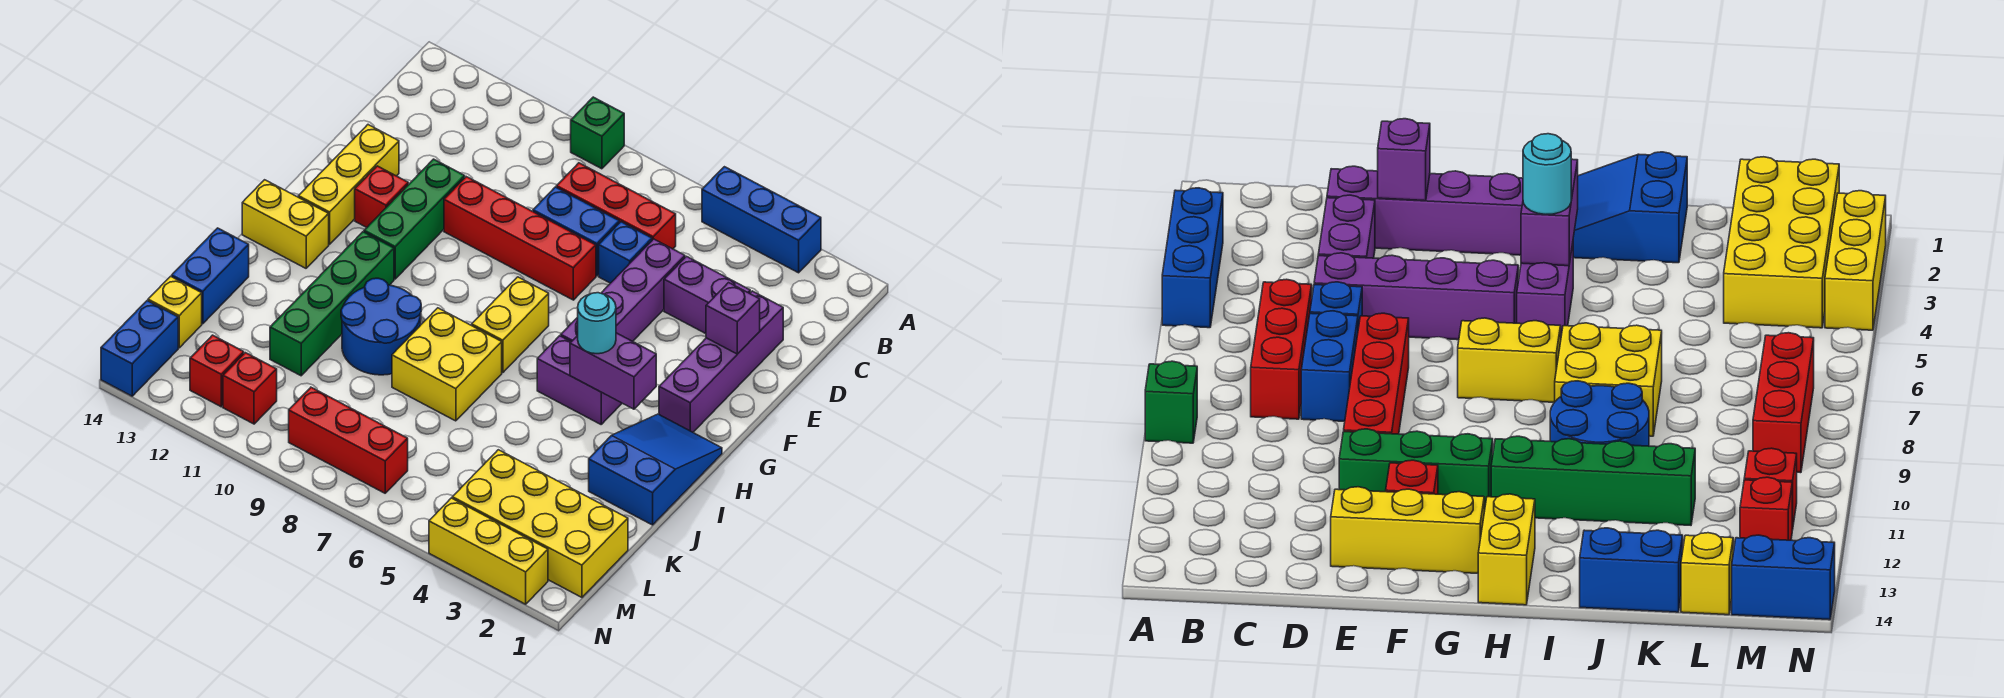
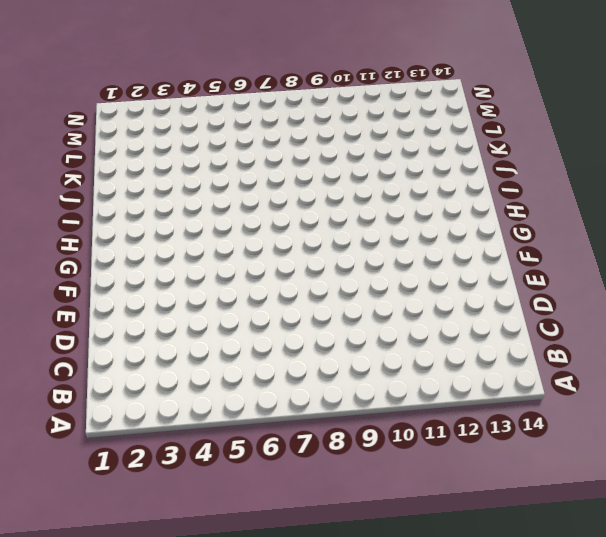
none -> blue 1x3 brick [702,167,821,273]
none -> green 1x1 brick [571,97,624,169]
none -> red 1x3 brick [556,163,676,249]
none -> purple 1x4 brick [659,291,783,432]

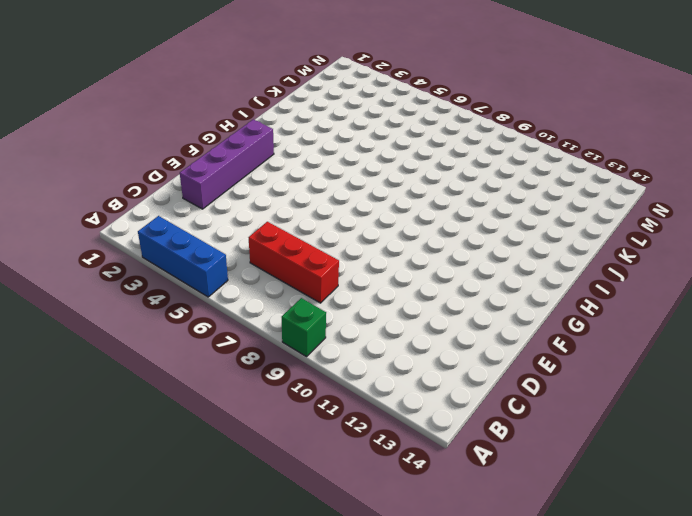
none -> purple 1x2 brick [664,256,750,334]
none -> purple 1x4 brick [561,239,685,342]
none -> blue 1x1 brick [599,222,652,283]
none -> blue 1x2 brick [533,187,619,276]

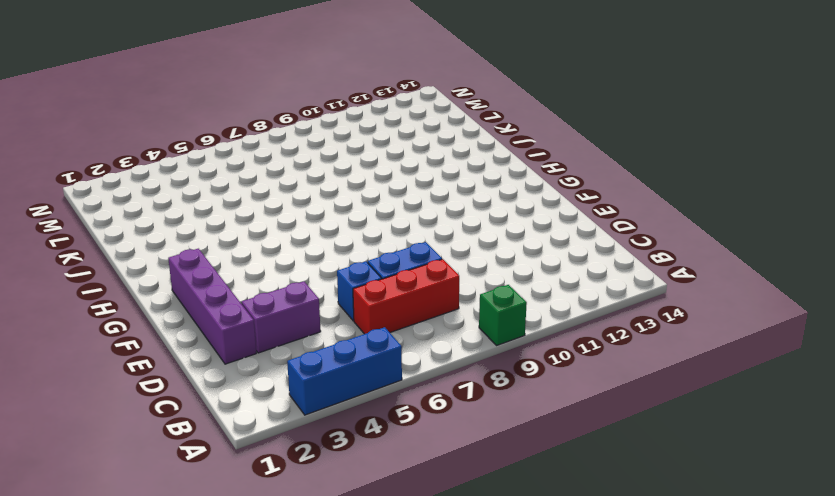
none -> purple 1x4 brick [561,239,685,342]
none -> red 1x4 brick [444,177,596,300]
none -> green 1x3 brick [364,159,465,279]
none -> yellow 1x3 brick [298,125,399,244]

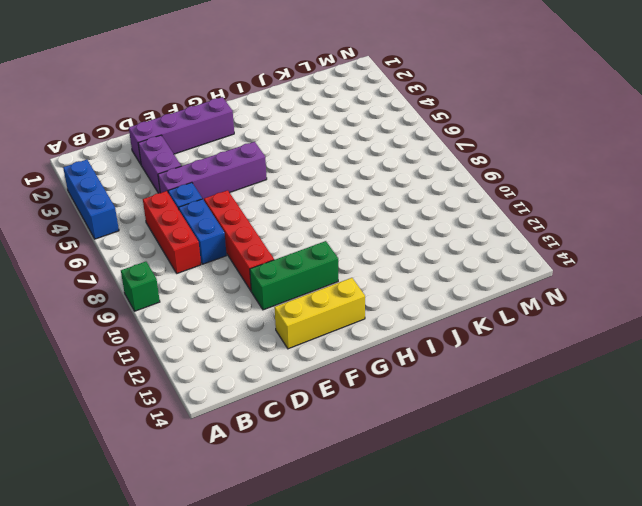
none -> red 1x1 brick [355,166,408,227]
none -> yellow 1x2 brick [472,277,549,373]
none -> blue 2x3 slope [589,414,722,525]
none -> purple 1x2 brick [537,336,622,424]

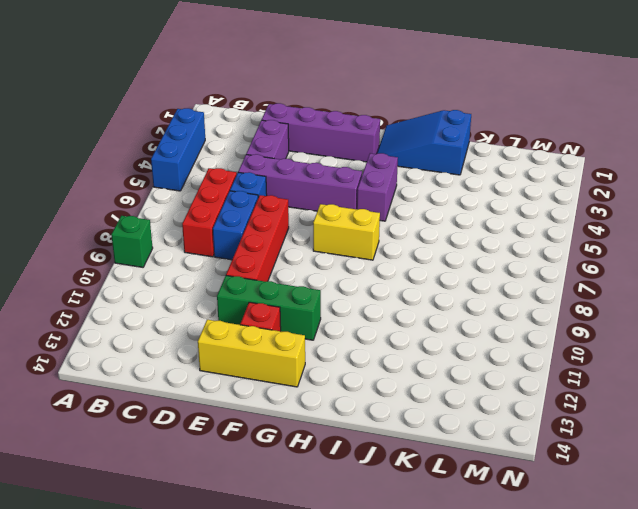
none -> green 1x4 brick [270,232,394,376]
none -> yellow 1x2 brick [242,180,329,268]
none -> yellow 2x2 brick [392,308,502,421]
none -> blue 2x2 round brick [341,278,421,375]

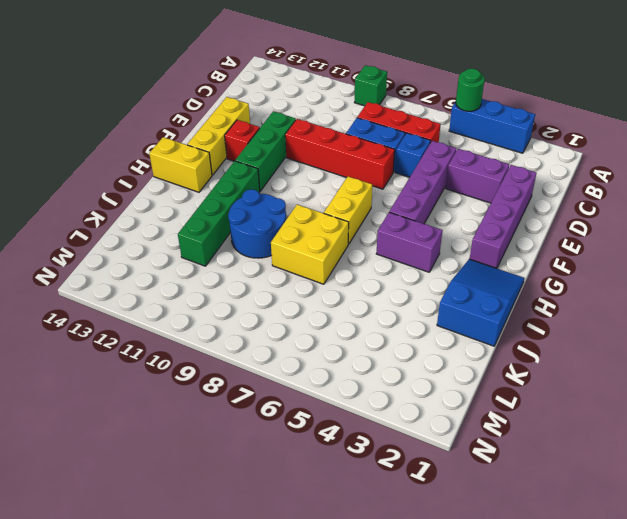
green 1x1 round brick [456,69,485,111] -> none
none -> blue 1x2 brick [172,228,249,324]
none -> yellow 2x4 brick [452,450,628,597]
none -> yellow 1x1 brick [148,276,202,348]
none -> red 1x3 brick [289,387,408,493]

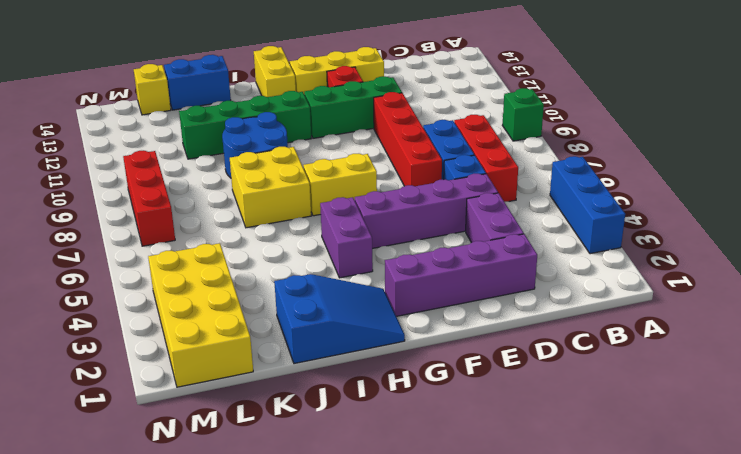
none -> red 1x1 brick [223,353,277,424]
none -> red 1x1 brick [190,335,244,407]
none -> blue 1x2 brick [101,301,178,396]
none -> yellow 1x3 brick [429,498,548,604]

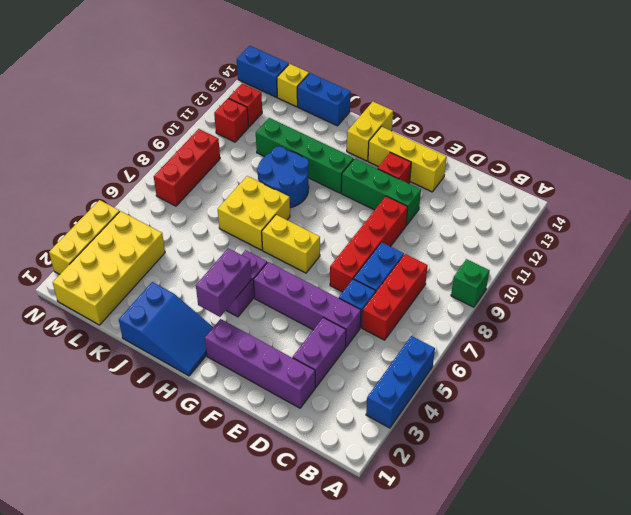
none -> purple 1x1 brick [706,283,760,354]
none -> cyan 1x1 round brick [578,293,616,354]

